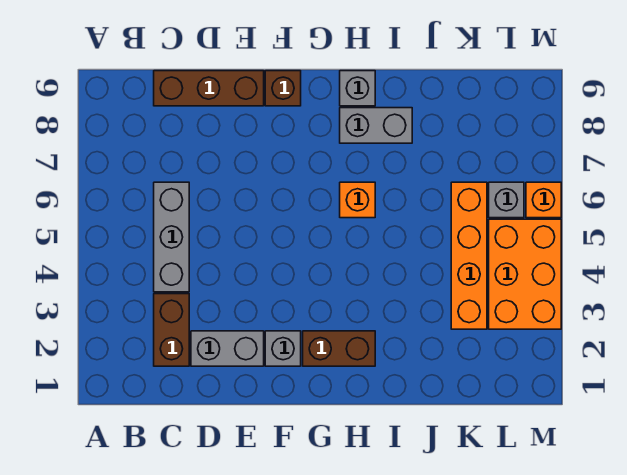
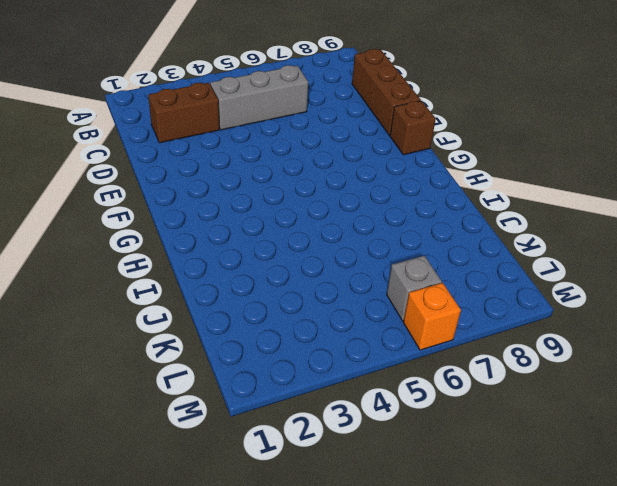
none -> grey 1x2 brick [191,331,264,366]
none -> grey 1x1 brick [265,331,301,366]
none -> brown 1x2 brick [303,331,375,366]

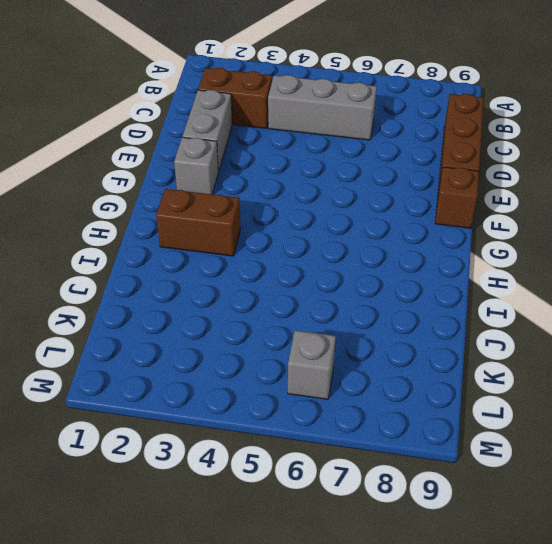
brown 1x2 brick [156,189,241,256] -> brown 1x2 brick turned to [303,331,375,366]
none -> orange 1x1 brick [340,182,375,218]
none -> grey 1x2 brick [340,108,412,143]
none -> grey 1x1 brick [340,71,375,106]

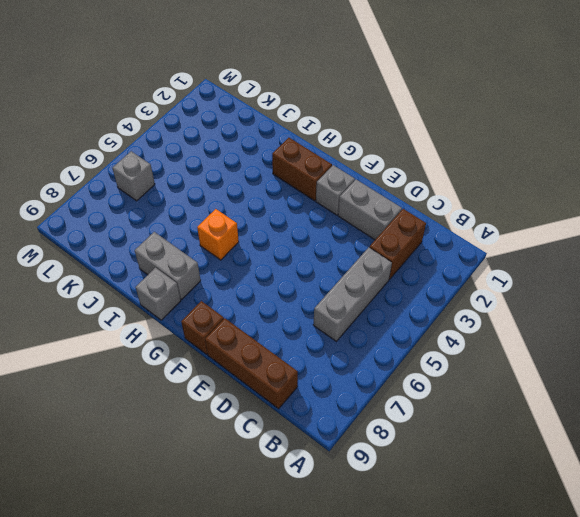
none -> orange 1x4 brick [451,182,487,329]
none -> orange 2x3 brick [489,219,561,329]
none -> orange 1x1 brick [526,182,561,218]

